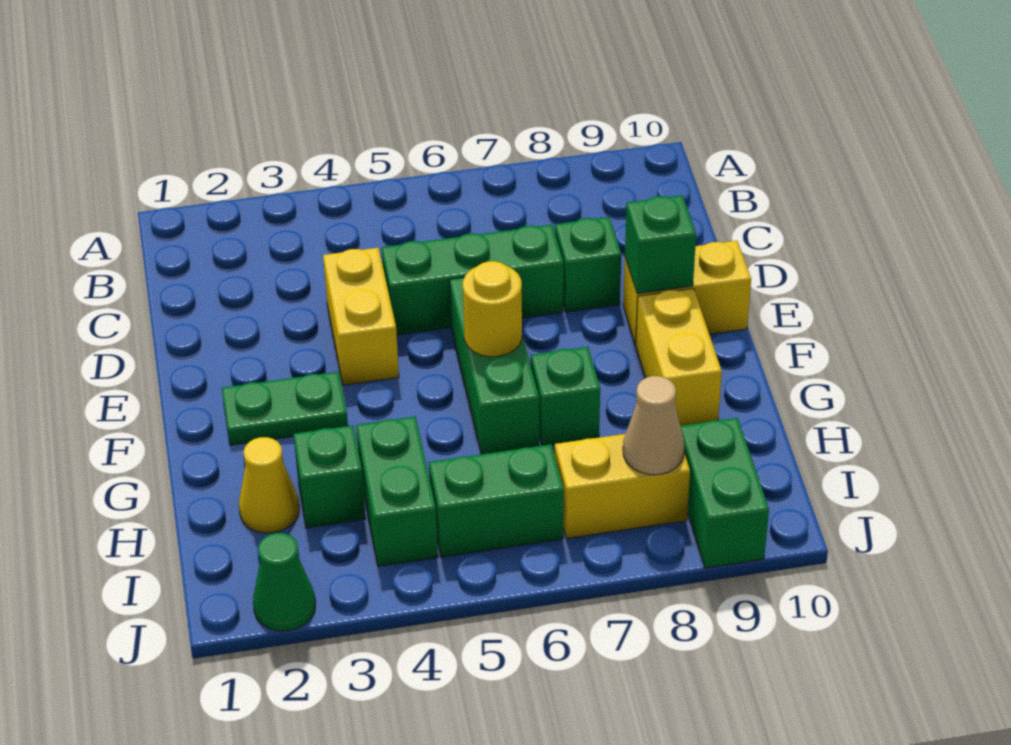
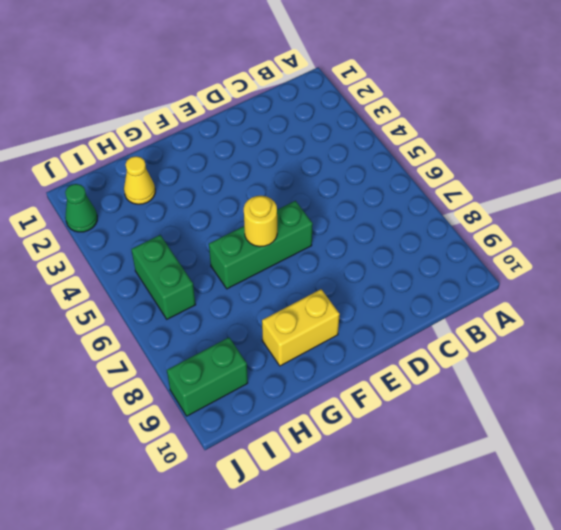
none -> yellow 1x2 brick [323,248,399,385]
none -> green 1x3 brick [382,225,563,335]
none -> green 1x1 brick [555,217,621,312]

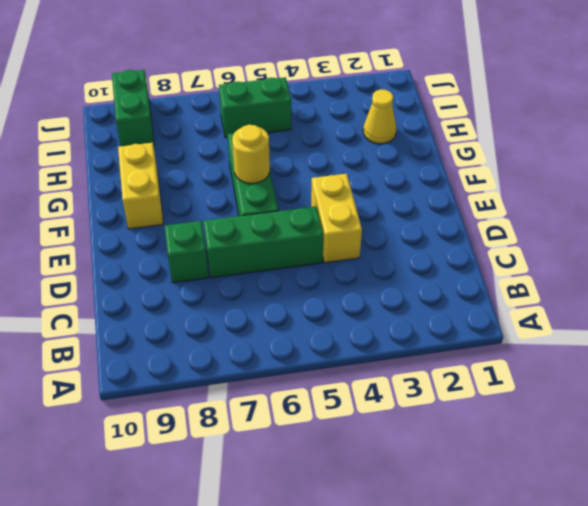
none -> yellow 1x2 brick [623,241,751,345]
none -> green 1x2 plate [222,372,348,445]
none -> green 1x1 brick [531,347,600,446]

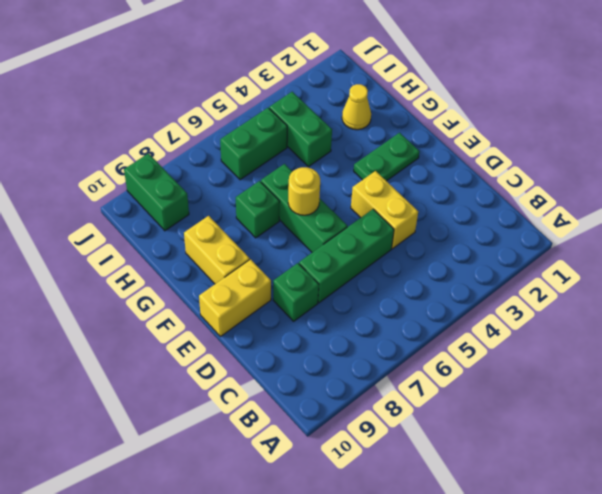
none -> green 1x1 brick [293,425,366,528]
none -> yellow 1x2 brick [555,434,690,539]
none -> green 1x1 cone [253,533,316,631]

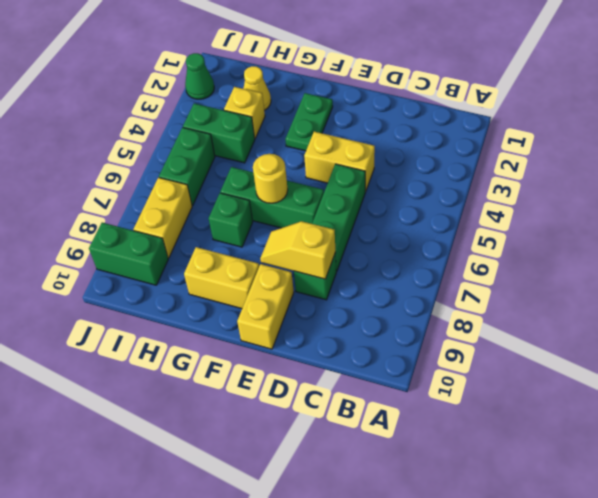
yellow 1x2 slope [260,221,335,279] -> none
yellow 1x1 brick [224,87,265,138] -> green 1x1 brick [293,425,366,528]
none -> green 1x1 brick [625,195,696,294]
none -> tan 1x1 cone [623,376,684,475]

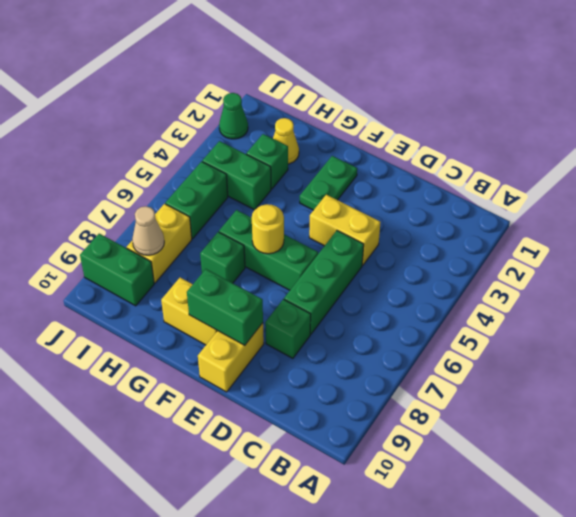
green 1x2 brick [187,269,263,345] -> green 1x1 brick [625,195,696,294]

